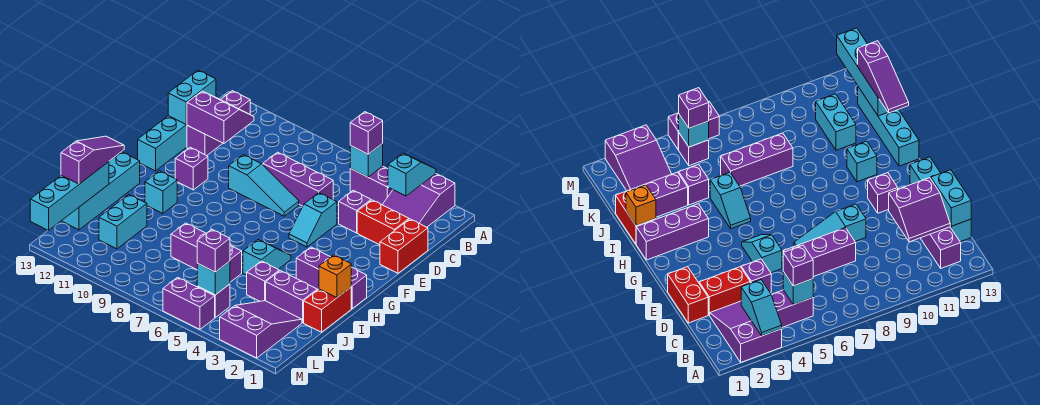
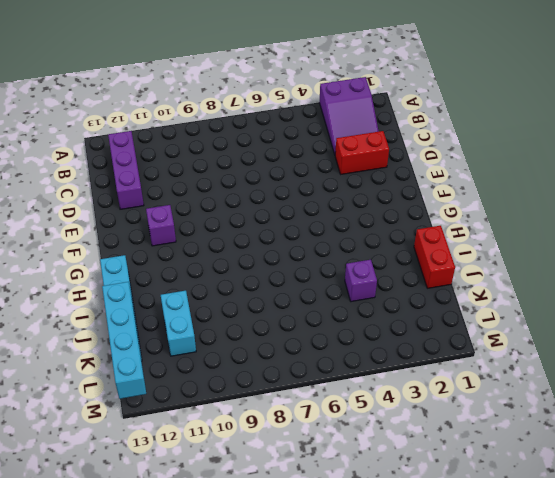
none -> purple 1x2 brick [350,166,393,205]
none -> cyan 1x4 brick [138,116,187,171]
none -> red 1x2 brick [380,219,428,273]
none -> purple 1x1 brick [339,190,371,233]

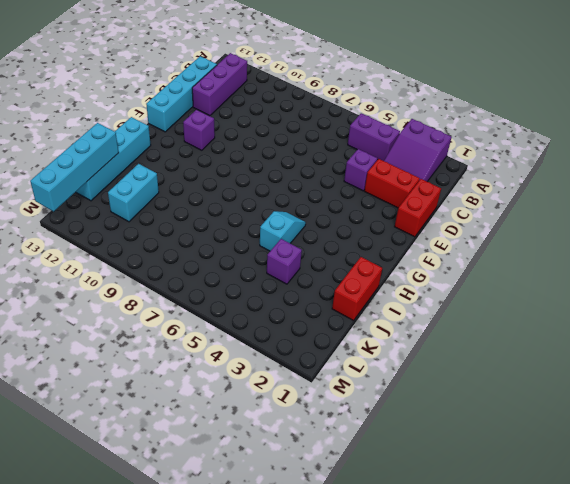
none -> purple 1x3 brick [263,152,333,206]
none -> cyan 1x2 slope [289,193,337,247]
none -> cyan 1x3 slope [229,155,299,216]
none -> purple 1x3 brick [296,247,367,309]

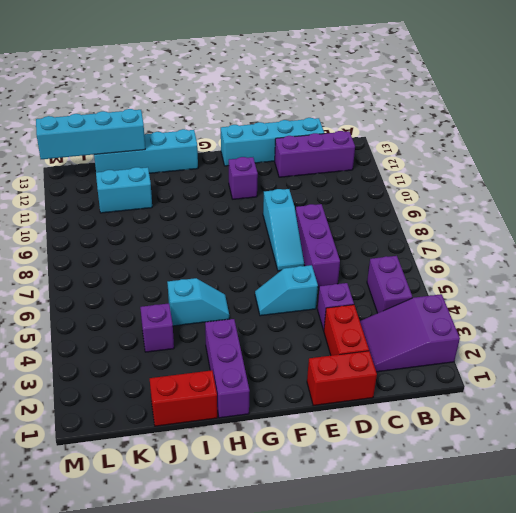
none -> cyan 1x1 brick [145,171,177,214]
none -> purple 1x2 brick [266,271,317,323]
none -> purple 1x3 brick [171,223,242,282]
none -> purple 2x3 slope [220,301,302,358]

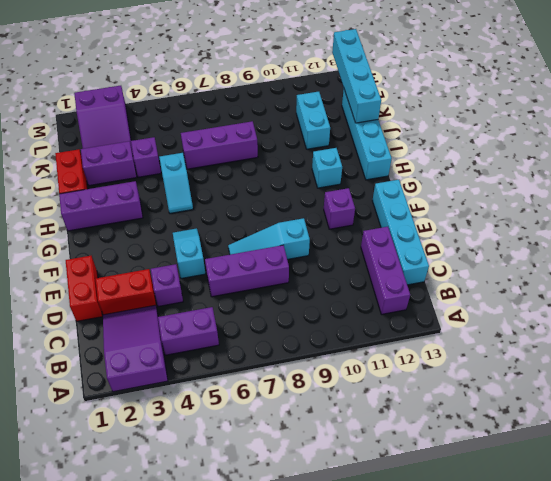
none -> purple 1x1 brick [197,284,230,318]
none -> purple 1x2 brick [163,277,215,329]
none -> cyan 1x2 slope [388,153,436,196]
none -> cyan 1x1 brick [350,144,383,177]

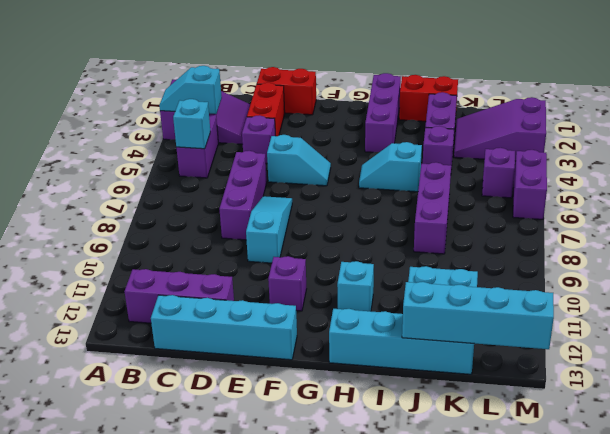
none -> purple 2x2 slope [187,91,254,143]
none -> cyan 1x2 brick [168,70,216,124]
none -> orange 1x1 brick [319,255,351,298]
none -> cyan 1x1 brick [197,261,230,295]

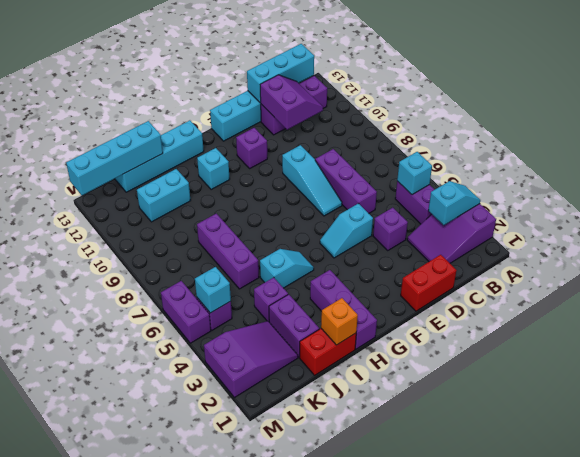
cyan 1x3 brick [247,44,314,103] -> cyan 1x2 brick [168,70,216,124]
none -> red 1x2 brick [357,200,409,245]
none -> purple 1x1 brick [350,112,383,154]
none -> purple 1x3 slope [61,136,124,184]
none -> purple 1x1 brick [197,230,230,272]

